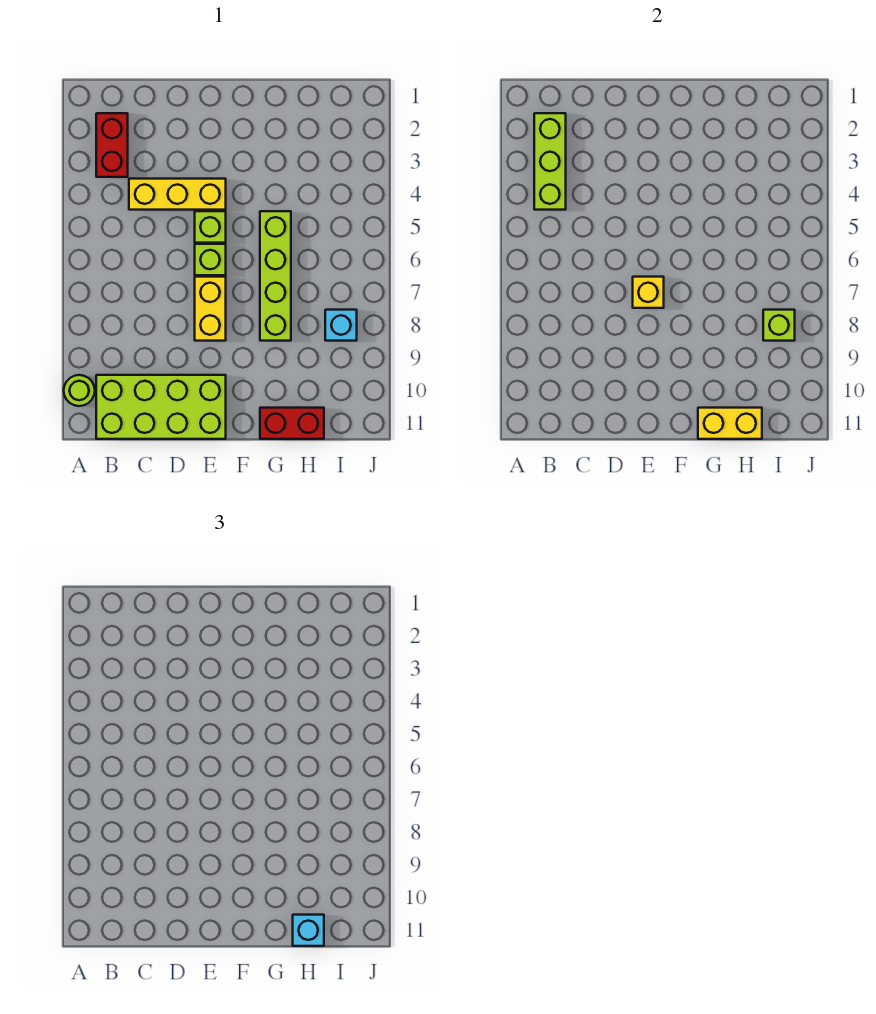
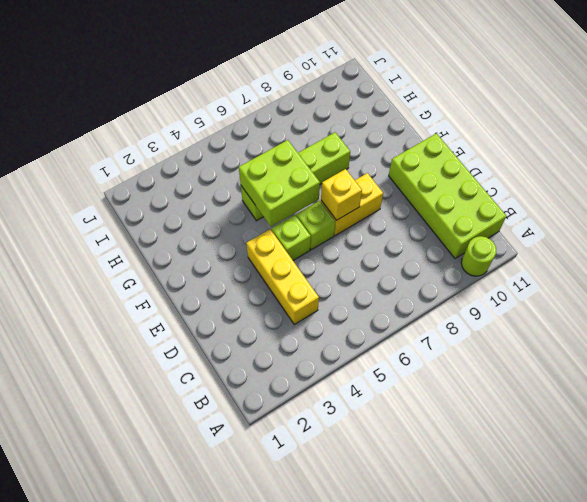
lime 2x2 brick [239,140,320,227] -> none
none -> red 1x2 brick [96,113,128,177]
none -> red 1x2 brick [260,408,324,439]
none -> cyan 1x1 brick [325,310,357,341]

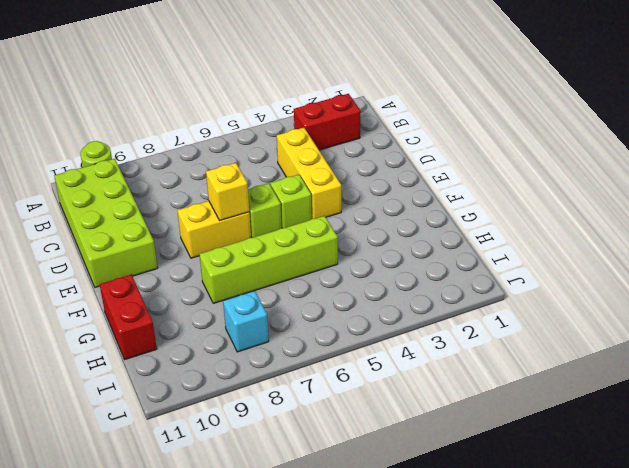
none -> lime 1x3 brick [534,113,566,210]
none -> yellow 1x2 brick [698,408,762,439]
none -> lime 1x1 brick [763,310,795,341]

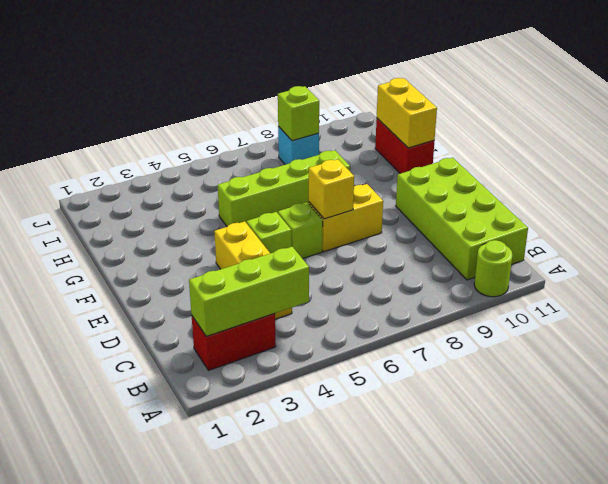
none -> cyan 1x1 brick [293,915,324,946]

